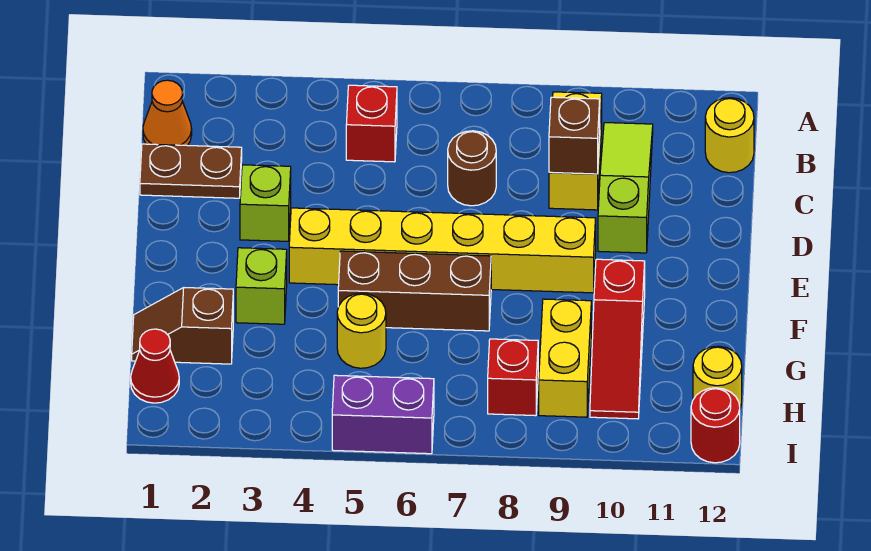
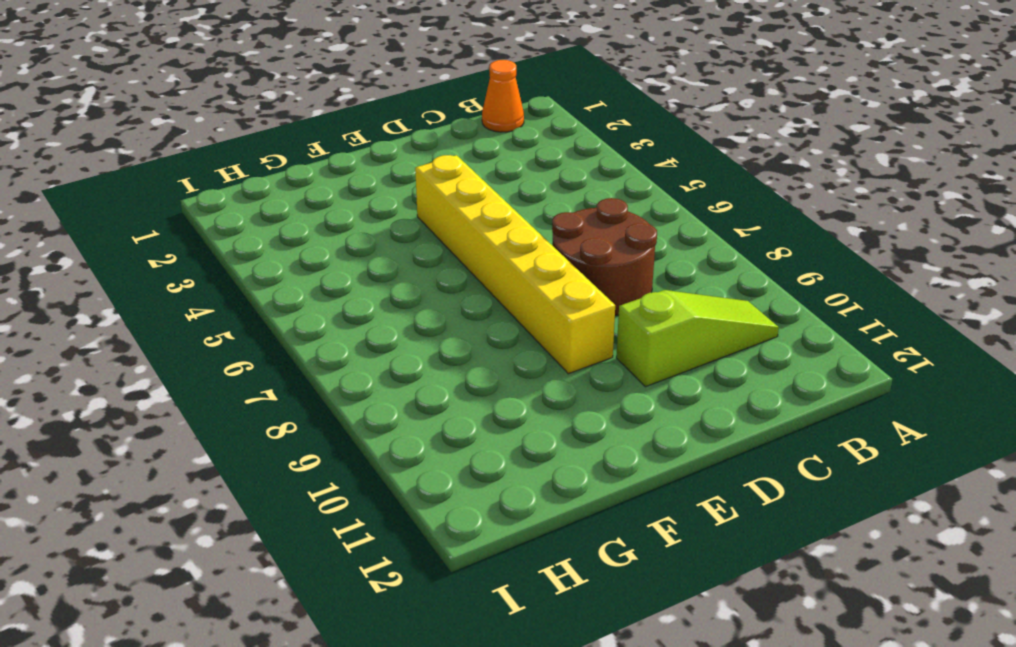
brown 2x2 round brick [552,198,657,316] -> brown 1x1 round brick [448,131,496,206]
none -> red 1x1 brick [346,85,397,162]
none -> yellow 1x2 brick [549,92,602,210]
none -> yellow 1x1 round brick [705,98,754,173]

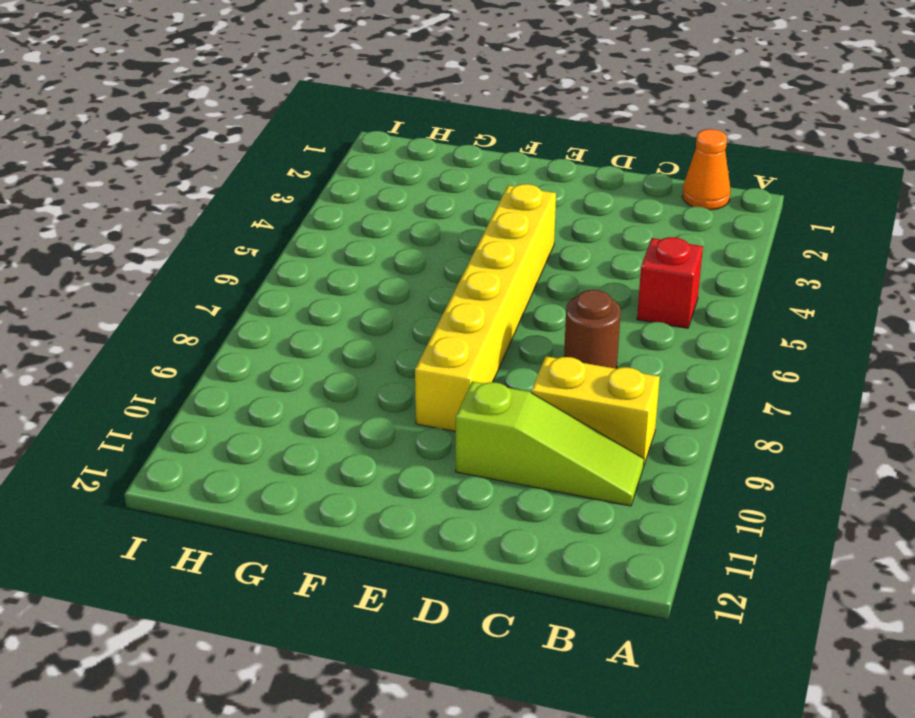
none -> yellow 1x1 round brick [705,98,754,173]
none -> brown 1x2 plate [140,144,242,198]
none -> lime 1x1 brick [240,165,291,241]

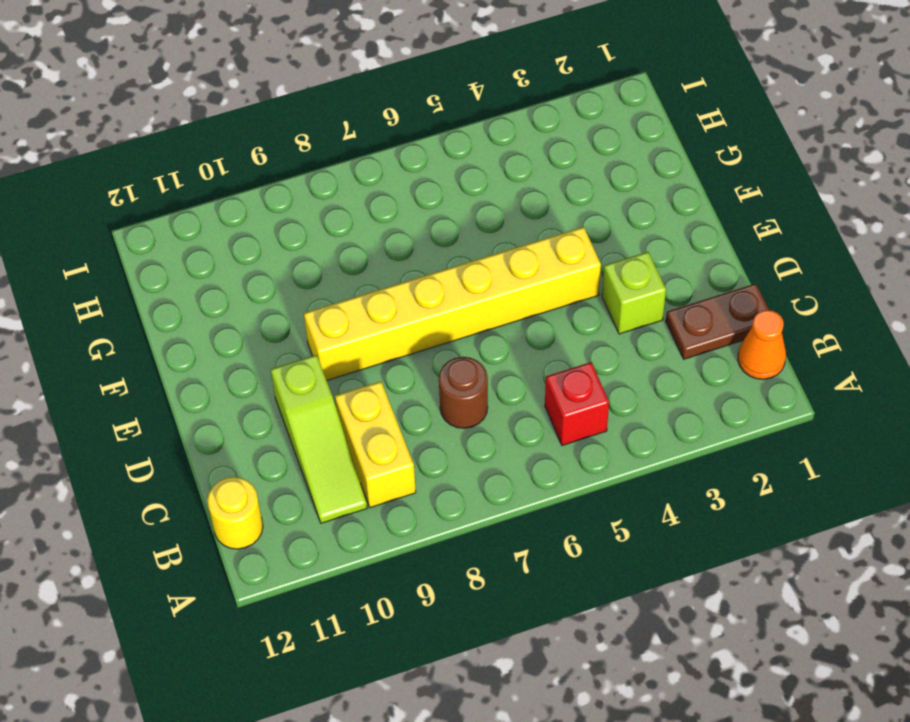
none -> lime 1x1 brick [236,248,287,324]
none -> brown 1x3 brick [338,251,491,331]
none -> red 1x3 slope [590,259,645,419]

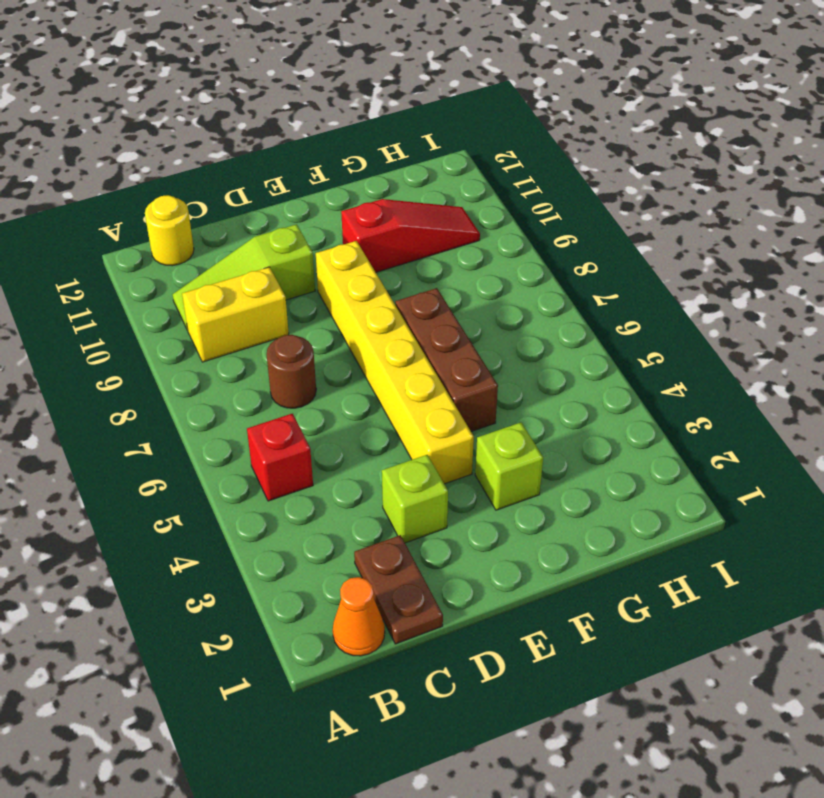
none -> brown 1x2 slope [132,288,233,364]
none -> yellow 1x1 round brick [337,293,386,368]
none -> yellow 1x2 brick [539,299,591,417]

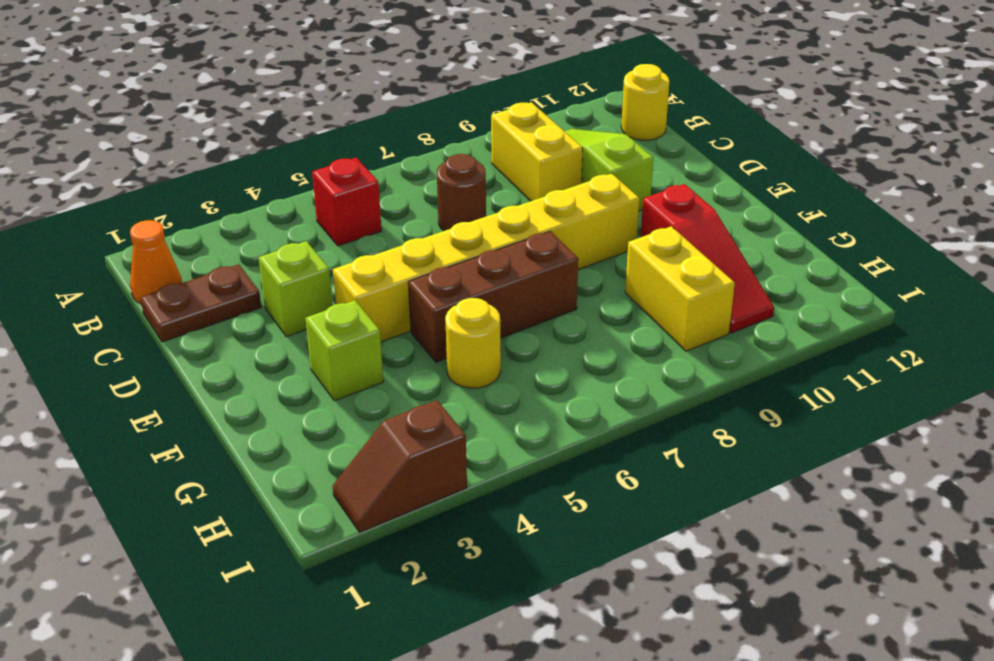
brown 1x2 slope [333,400,467,532] -> brown 1x2 slope moved to [132,288,233,364]
none -> red 1x1 cone [131,329,179,403]
none -> red 1x1 brick [488,339,538,416]
none -> yellow 1x1 round brick [693,346,742,408]

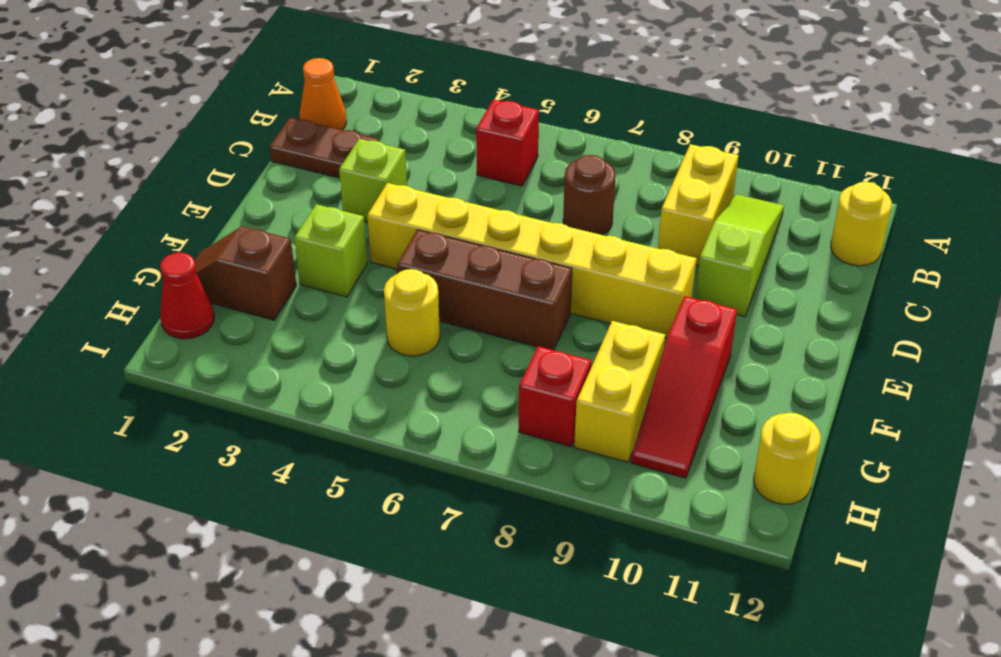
none -> purple 1x2 brick [332,375,434,454]
none -> red 1x1 round brick [691,388,740,463]
none -> brown 1x1 brick [549,97,600,174]

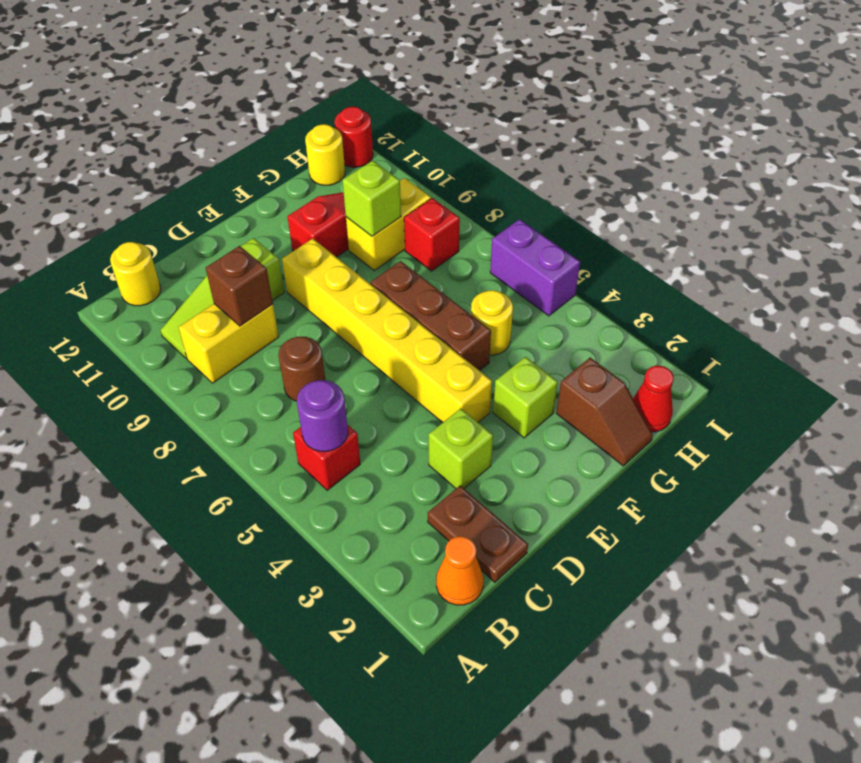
purple 1x1 round brick [297,380,348,451] -> none
lime 1x1 brick [342,161,401,236] -> none

